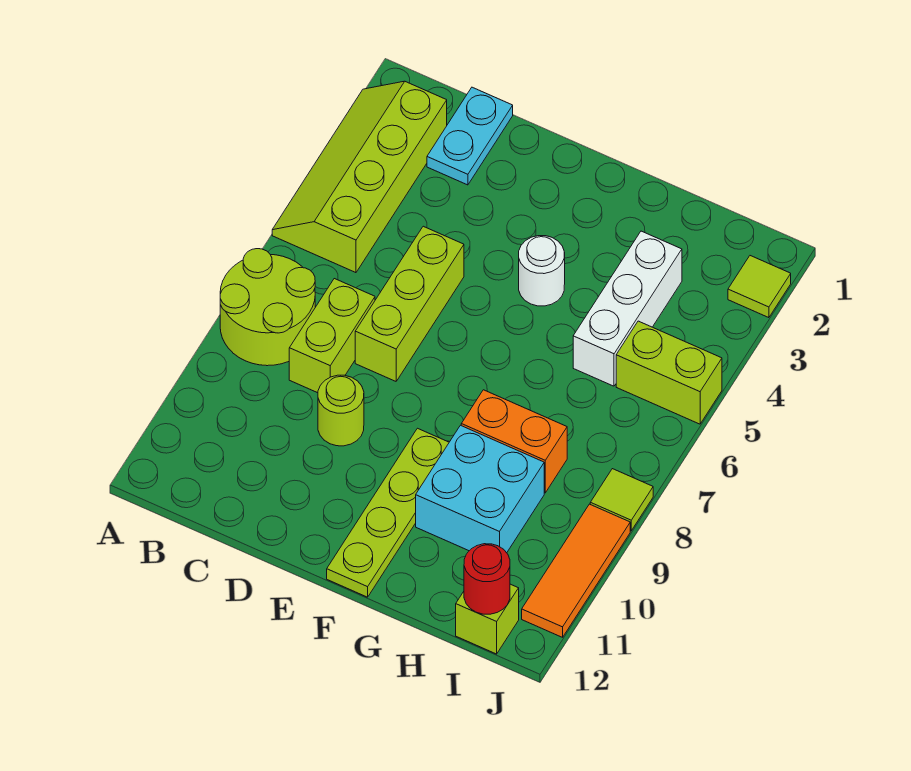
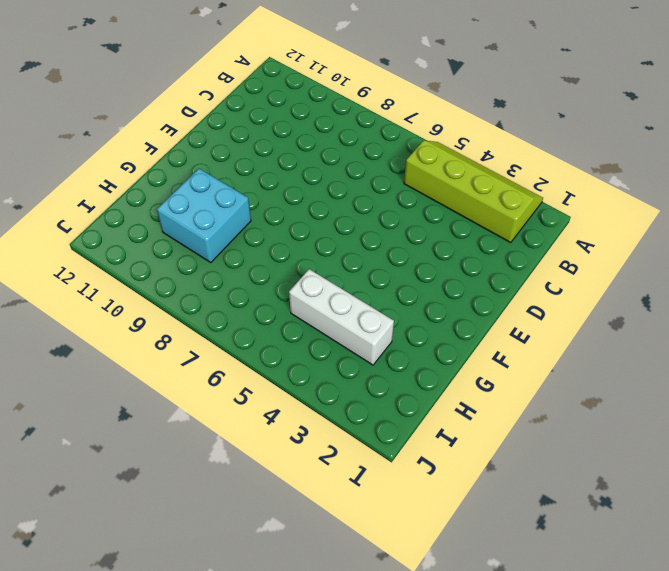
none -> lime 2x2 round brick [220,249,315,366]
none -> cyan 1x2 plate [427,87,513,185]
none -> lime 1x2 brick [289,279,375,393]

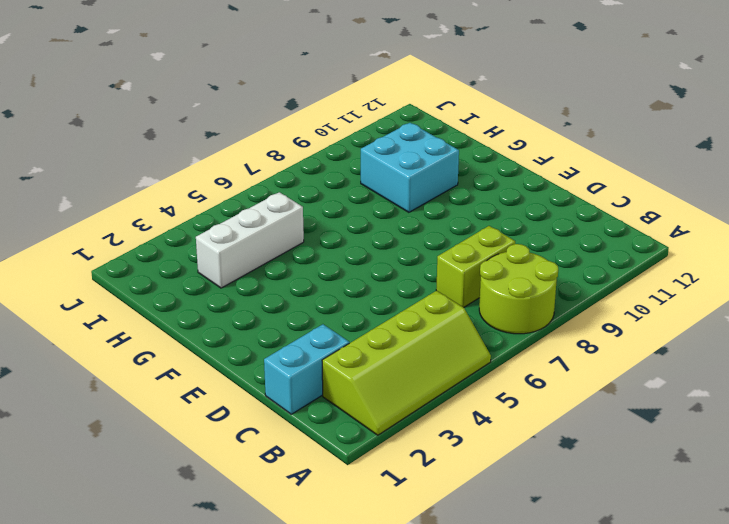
cyan 1x2 brick [264,324,349,414] -> cyan 1x2 plate [427,87,513,185]
none -> lime 1x3 brick [355,226,464,381]
none -> lime 1x1 round brick [318,375,364,446]
none -> white 1x1 round brick [519,236,565,306]

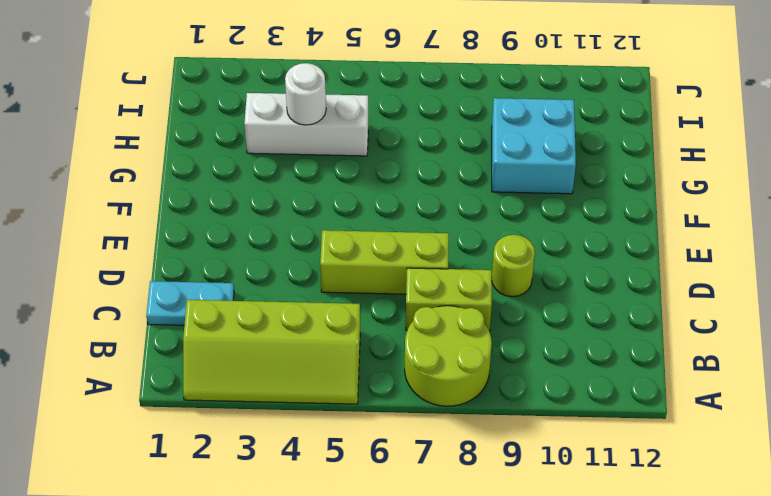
white 1x1 round brick [285,63,326,125] -> white 1x1 round brick moved to [519,236,565,306]
none -> lime 1x4 plate [327,428,449,597]
none -> orange 1x2 brick [461,390,567,493]
none -> lime 1x2 brick [616,321,722,424]

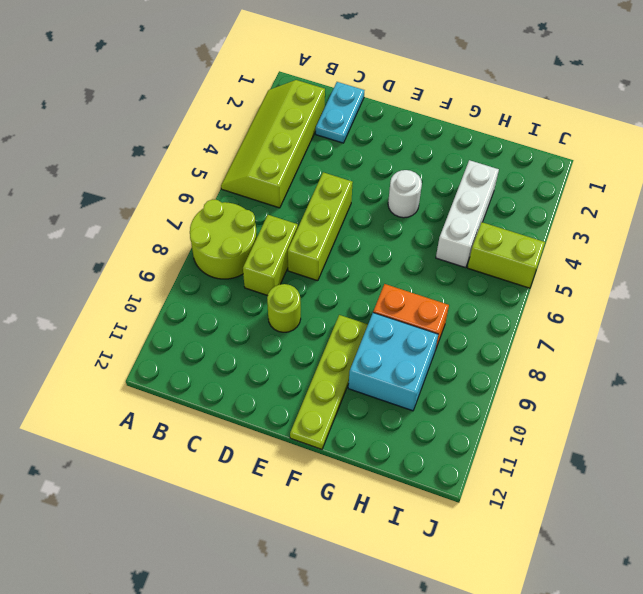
none -> lime 1x1 brick [456,584,519,654]
none -> lime 1x1 tile [728,256,791,318]
none -> lime 1x1 tile [590,469,653,531]

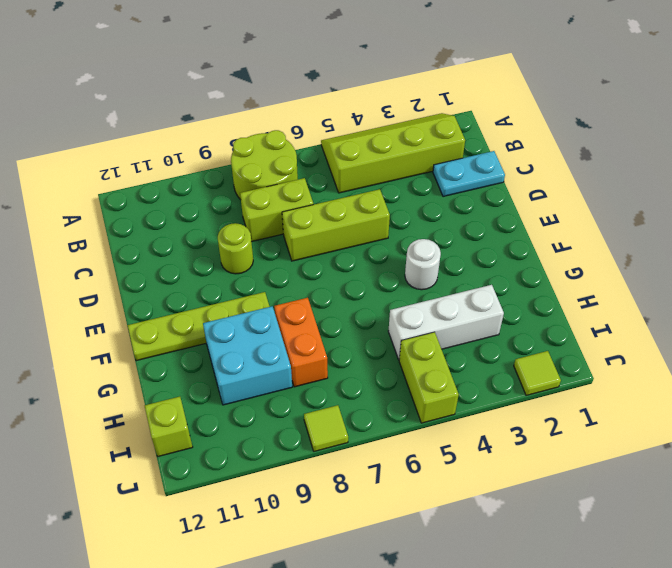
none -> orange 1x3 tile [522,504,630,637]
none -> red 1x1 round brick [464,544,510,614]

